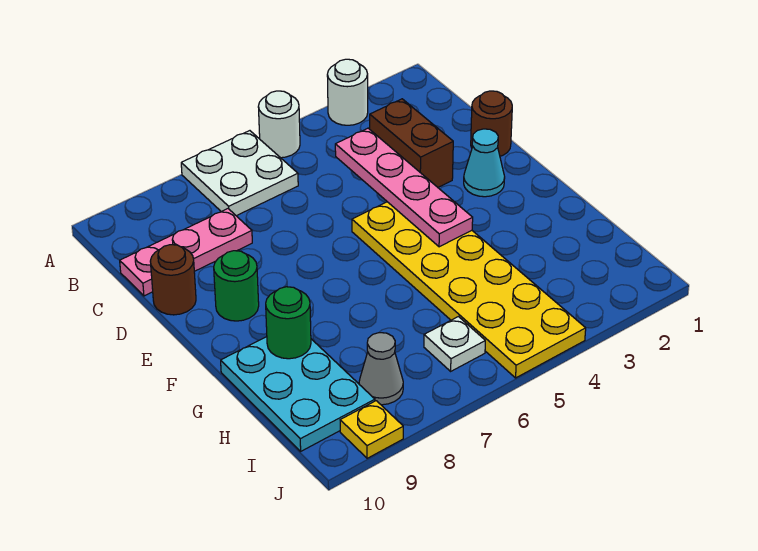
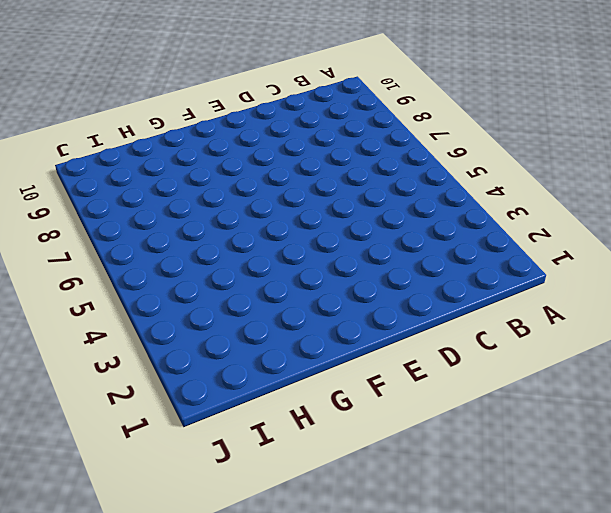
none -> white 1x1 round brick [327,59,368,125]
none -> white 1x1 round brick [258,91,300,158]
none -> white 2x2 plate [181,131,298,216]

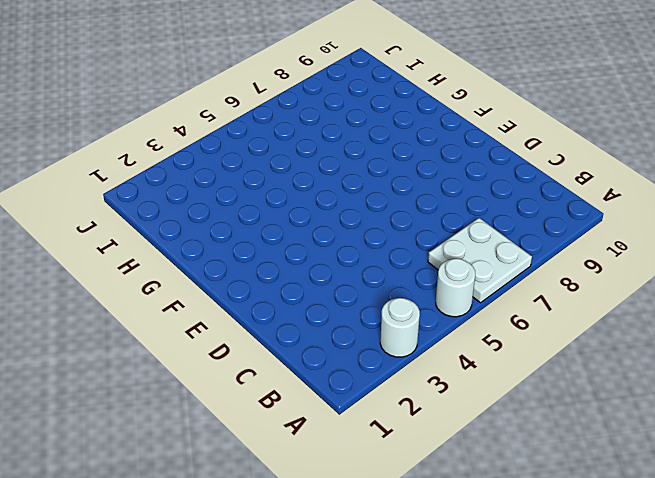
none -> brown 1x2 brick [370,99,453,187]
none -> pink 1x3 plate [120,209,252,296]
none -> brown 1x1 round brick [471,91,512,156]

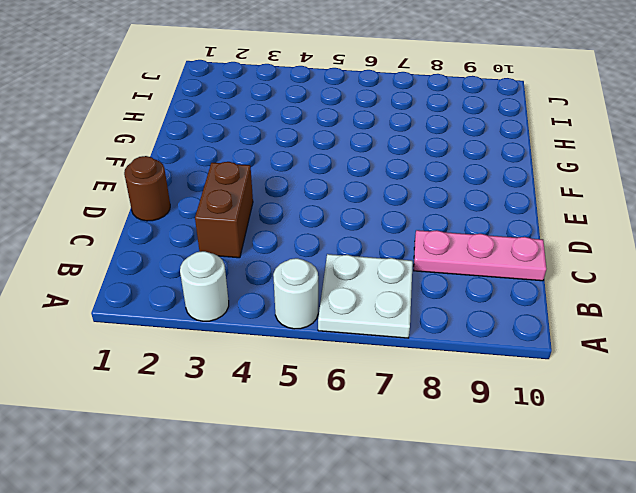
none -> brown 1x1 round brick [150,245,196,315]
none -> cyan 1x1 cone [464,129,505,197]
none -> yellow 2x6 plate [352,202,586,378]

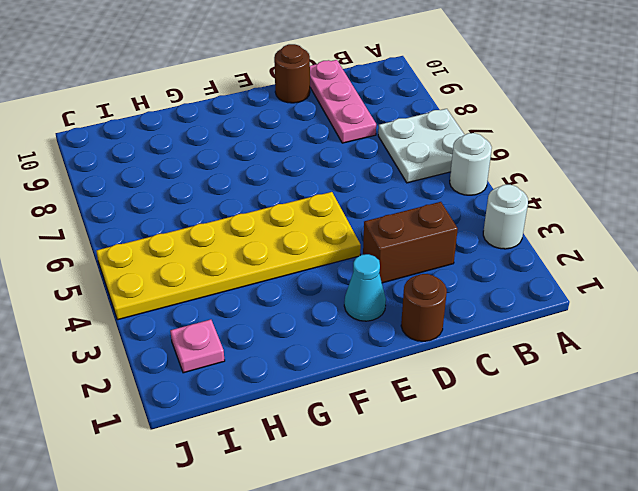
pink 1x1 plate [170,320,225,373] -> none
none -> green 1x1 round brick [214,251,259,321]
none -> cyan 2x3 plate [221,337,375,451]
none -> white 1x1 plate [424,317,485,371]

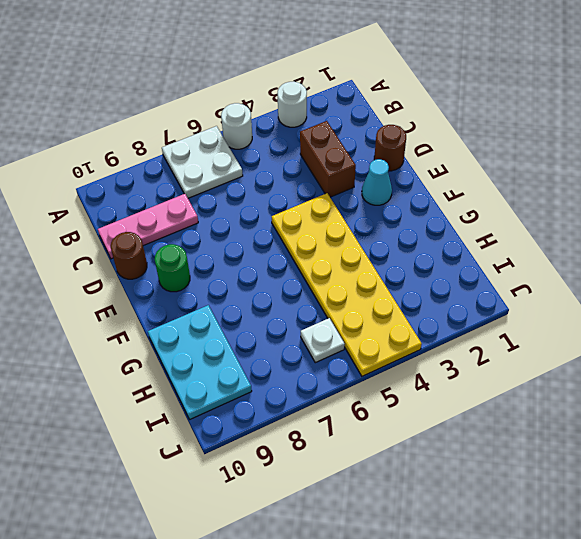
none -> grey 1x1 cone [359,333,403,405]
none -> yellow 1x1 plate [340,401,403,458]
none -> pink 1x4 plate [335,128,473,247]

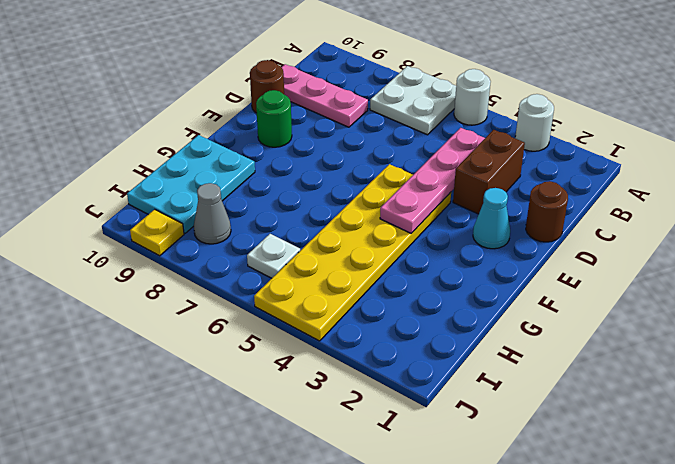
none -> green 1x1 round brick [266,287,311,359]

